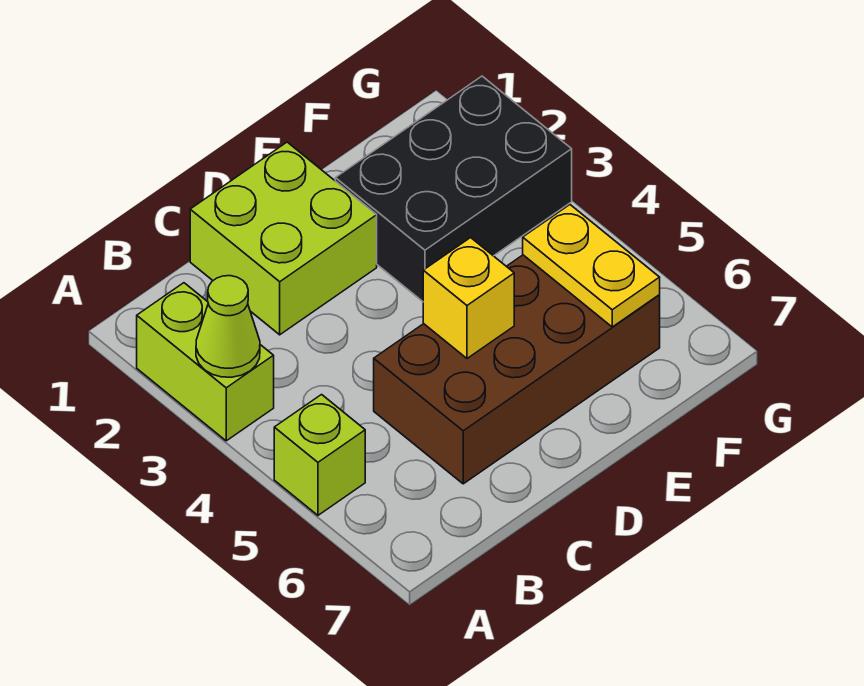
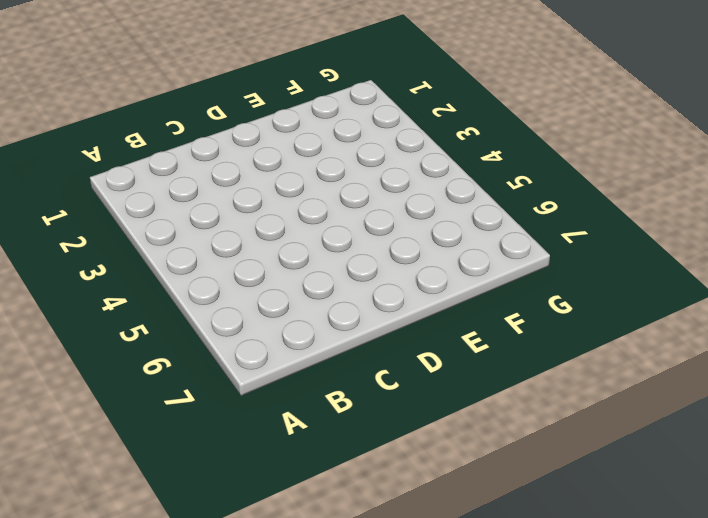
none -> lime 1x2 brick [137,283,274,441]
none -> lime 1x1 brick [274,395,365,515]

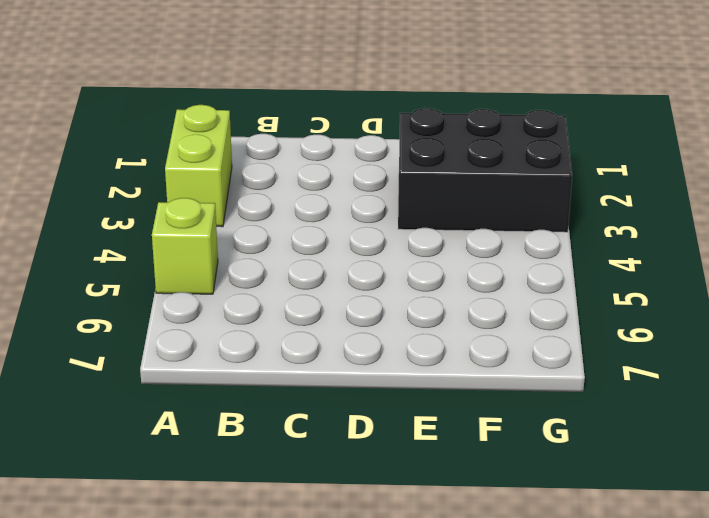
none -> lime 2x2 brick [190,142,377,335]
none -> brown 2x4 brick [374,255,660,484]

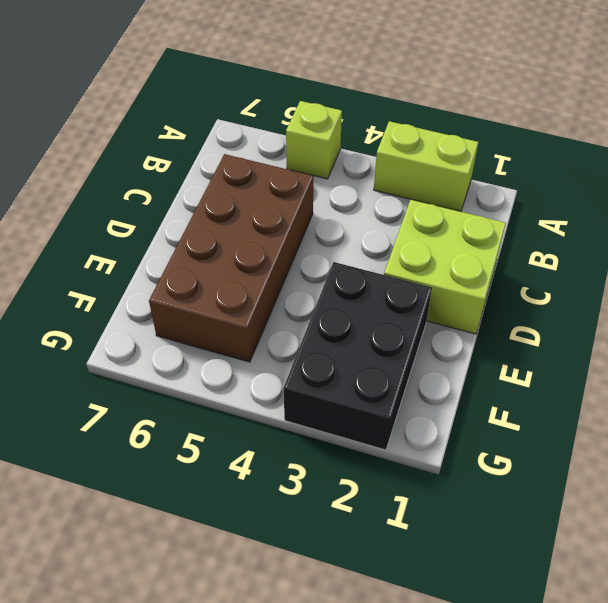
none -> lime 1x1 cone [196,276,260,377]
none -> yellow 1x1 brick [423,238,514,358]

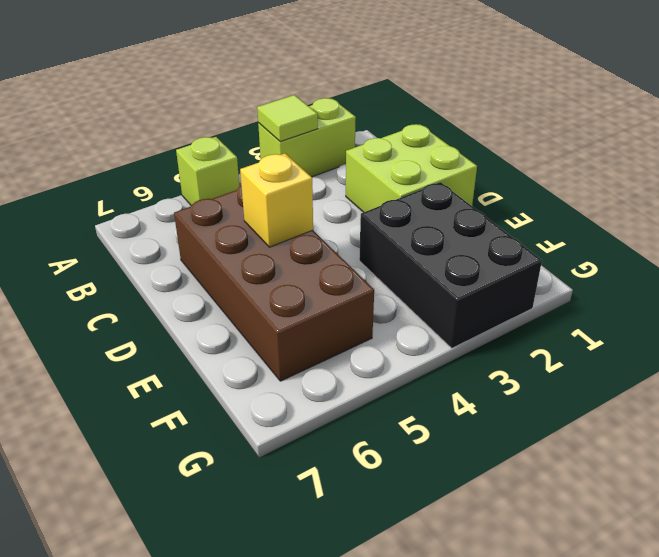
lime 1x1 tile [257,95,318,142] -> lime 1x1 cone [196,276,260,377]
none -> yellow 1x2 plate [523,205,660,327]

